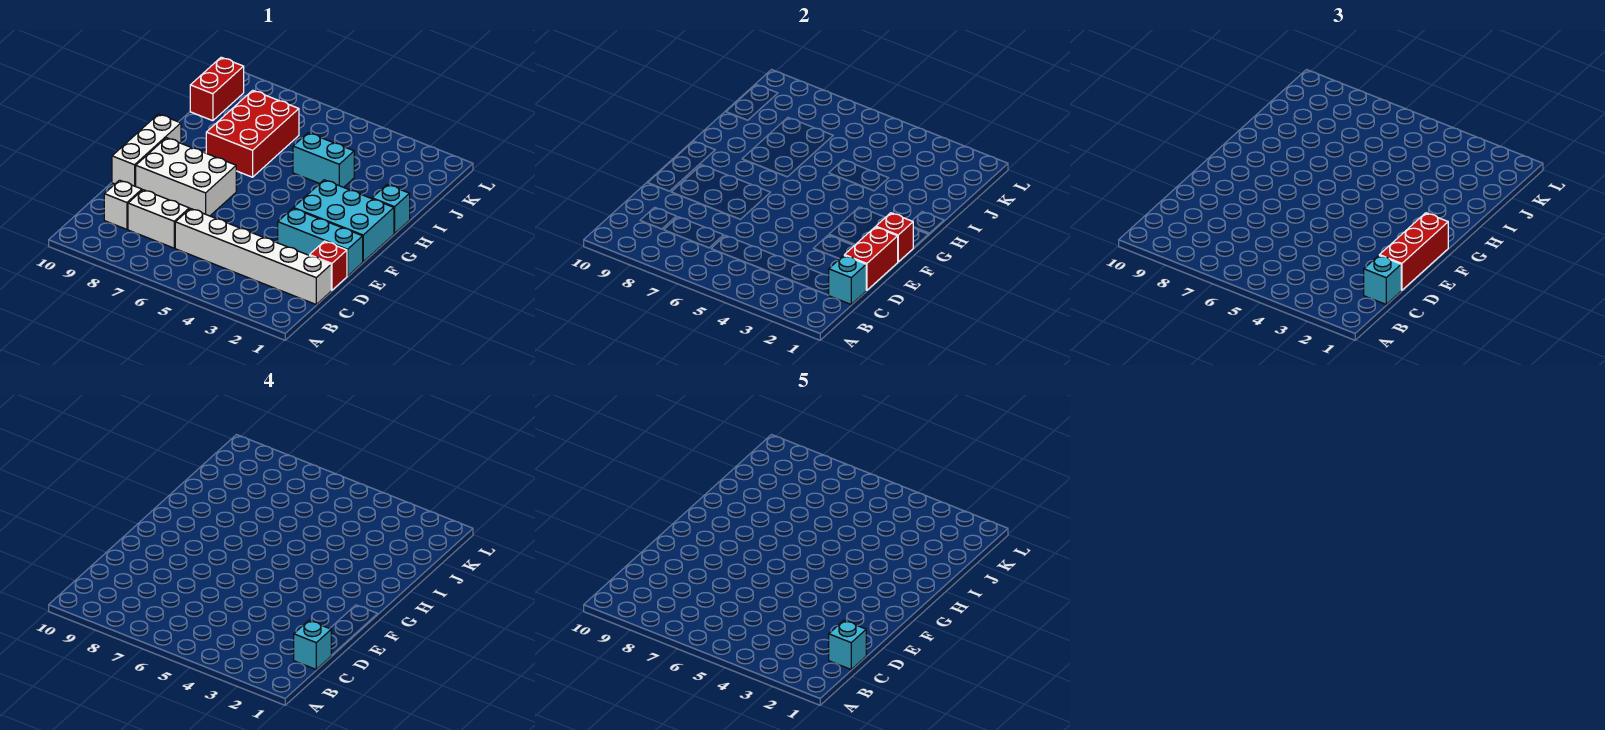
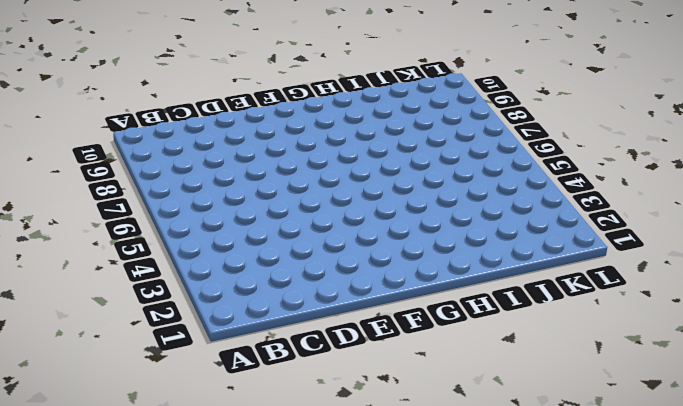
none -> white 1x6 brick [175,209,331,304]
none -> white 1x2 brick [128,190,189,248]
none -> white 1x1 brick [104,180,142,229]

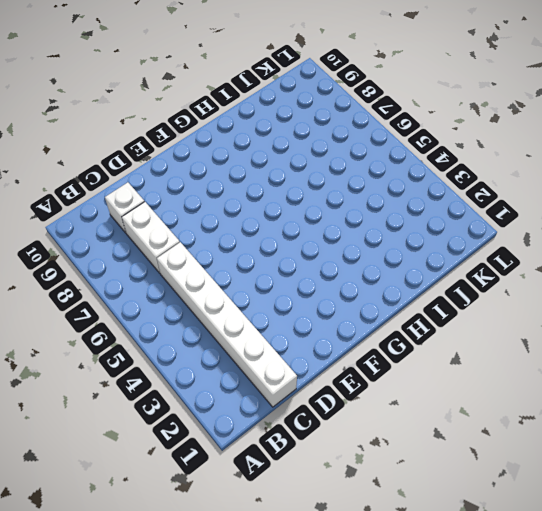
none -> red 1x1 brick [309,241,347,290]
none -> cyan 1x3 brick [278,208,363,276]
none -> white 2x3 brick [136,138,236,216]

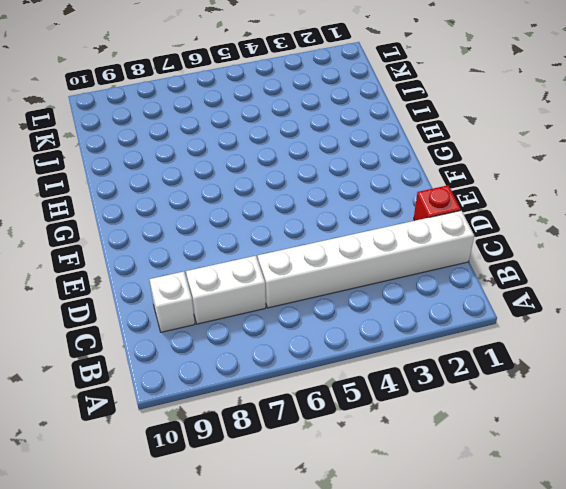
none -> cyan 1x3 brick [278,208,363,276]
none -> white 2x3 brick [136,138,236,216]
none -> white 1x3 brick [112,114,181,186]

